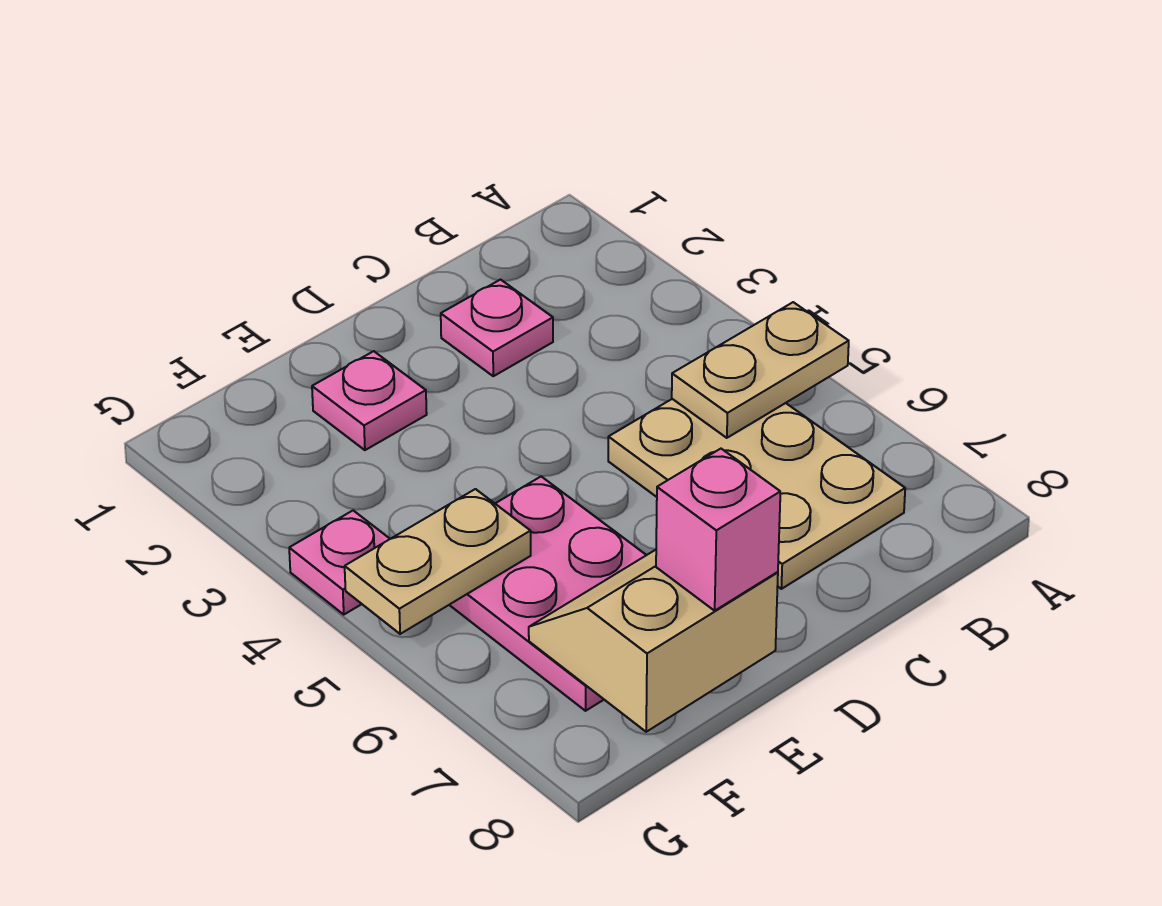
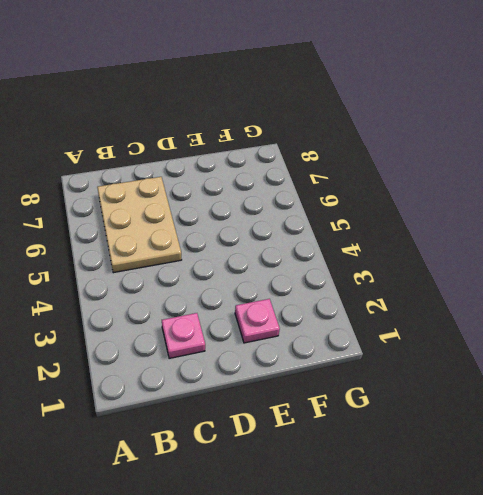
none -> pink 2x3 plate [450,477,646,711]
none -> pink 1x1 plate [289,511,390,614]

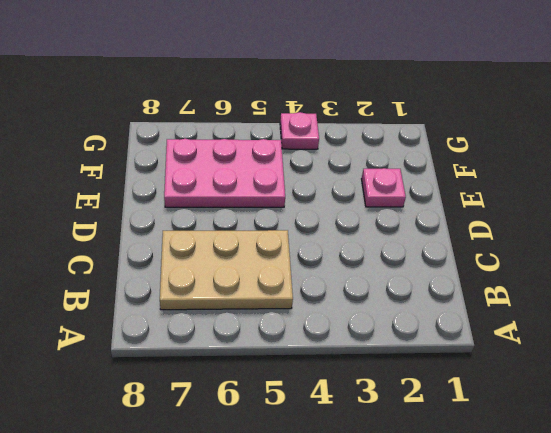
none -> pink 1x1 plate [441,280,553,376]
none -> tan 1x2 plate [672,302,849,438]

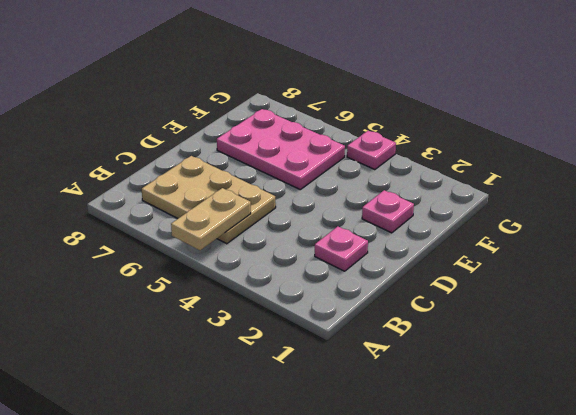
none -> tan 2x2 slope [529,550,778,732]
none -> tan 1x2 plate [345,489,531,634]

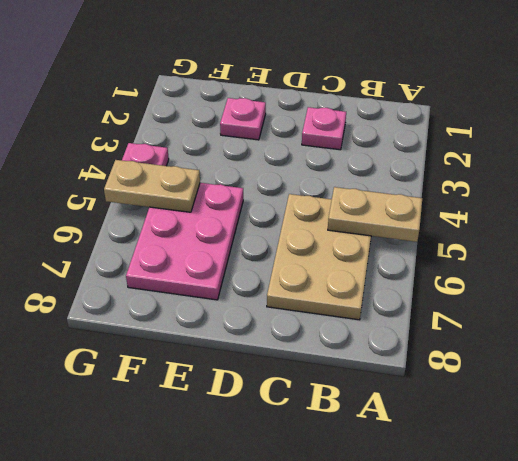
none -> tan 2x2 slope [529,550,778,732]
none -> pink 1x1 brick [656,449,780,611]

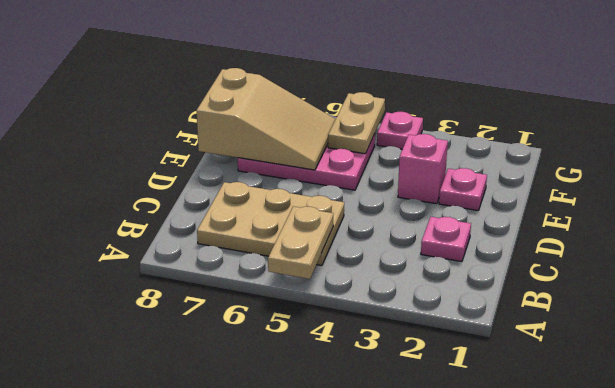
pink 1x1 brick [398,134,448,204] -> pink 1x1 brick moved to [656,449,780,611]
tan 2x3 slope [196,68,335,170] -> tan 2x2 slope [529,550,778,732]

